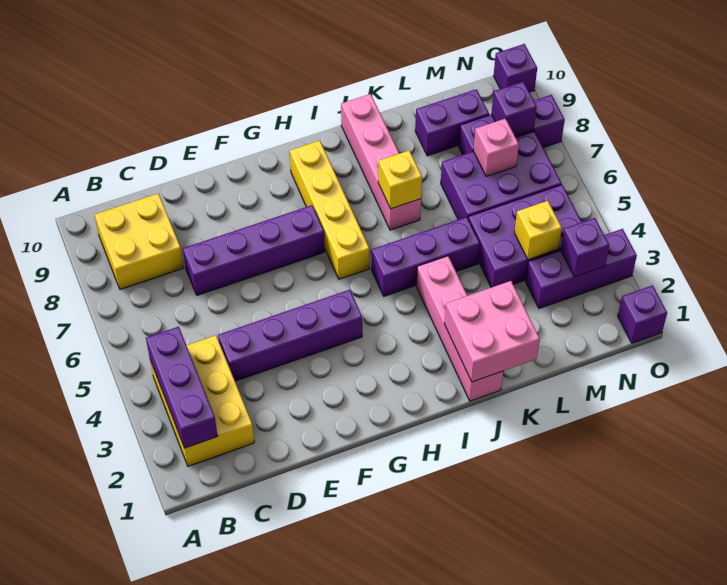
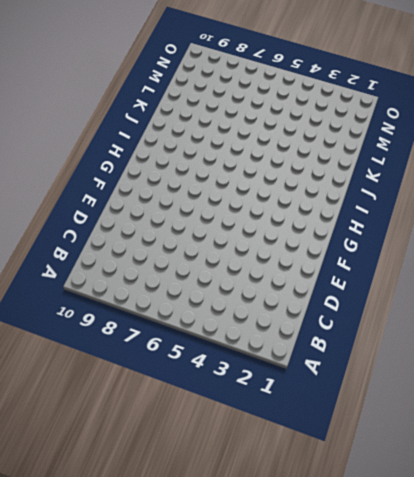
none -> yellow 2x3 brick [150,336,254,466]
none -> yellow 2x2 brick [95,194,184,289]
none -> purple 1x4 brick [218,290,362,381]

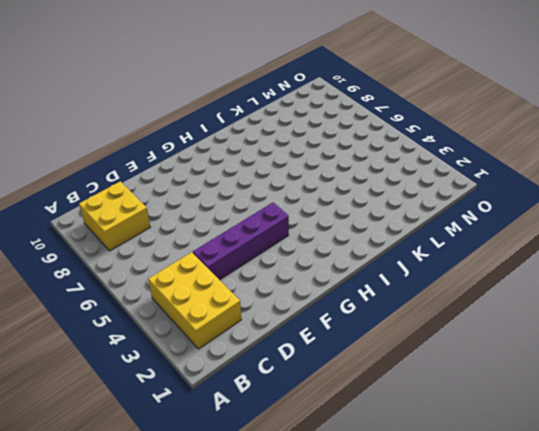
none -> purple 1x4 brick [183,205,325,295]
none -> yellow 1x4 brick [290,141,369,279]
none -> purple 1x3 brick [371,217,480,296]

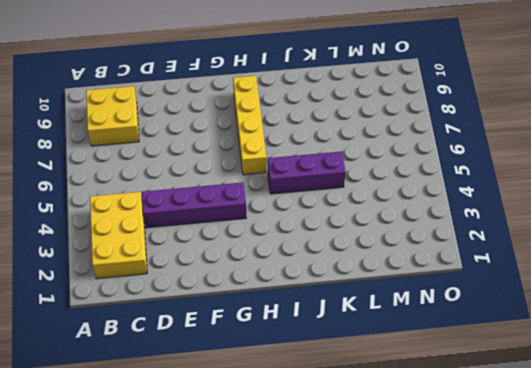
none -> purple 1x4 brick [183,205,325,295]
none -> pink 1x4 brick [416,256,503,401]
none -> pink 1x4 brick [341,94,421,230]

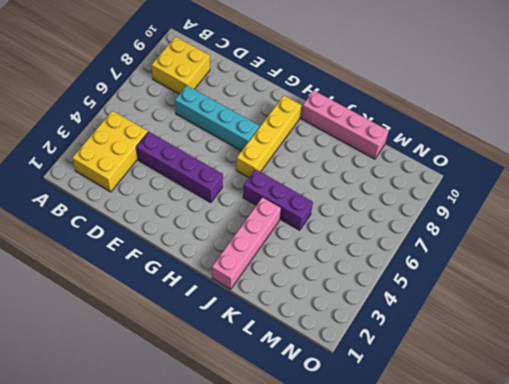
cyan 1x4 brick [175,85,259,151] -> purple 1x4 brick [183,205,325,295]
pink 1x4 brick [301,91,389,159] -> pink 1x4 brick turned to [341,94,421,230]
none -> purple 2x3 brick [468,185,582,288]
none -> purple 2x3 brick [441,131,561,220]
none -> purple 1x2 brick [415,89,489,156]

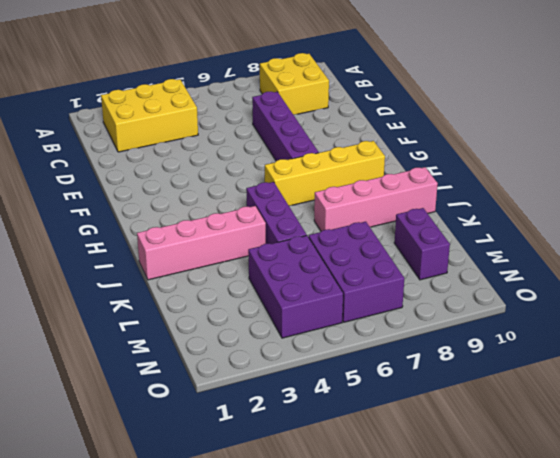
none -> purple 1x4 brick [218,290,362,381]
none -> purple 1x3 brick [526,229,637,308]
none -> purple 1x3 brick [459,95,565,155]

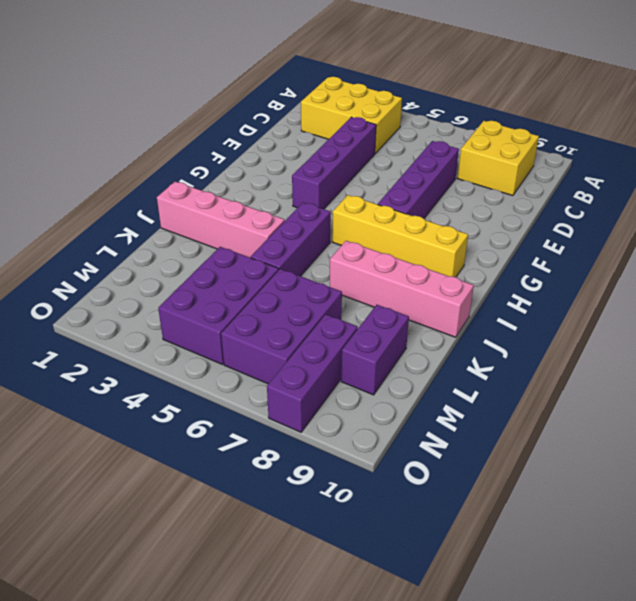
none -> purple 1x3 brick [526,229,637,308]
none -> purple 1x1 brick [618,285,667,343]
none -> purple 1x1 brick [494,44,537,92]

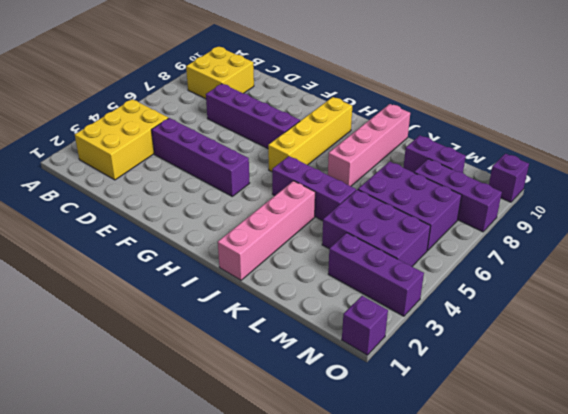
none -> purple 1x3 brick [146,327,218,448]
none -> pink 2x2 brick [444,281,540,382]
none -> yellow 1x1 brick [378,151,422,209]

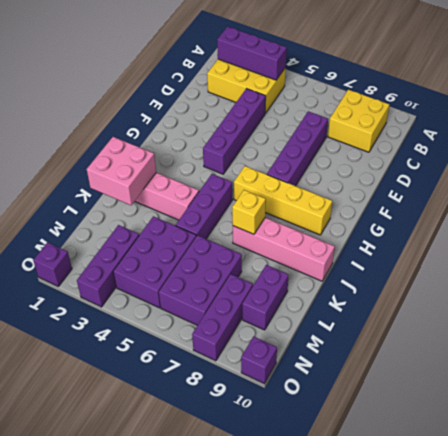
none -> yellow 1x1 brick [514,201,562,260]
none -> pink 1x1 brick [474,119,519,176]
none -> purple 1x1 brick [561,218,609,277]

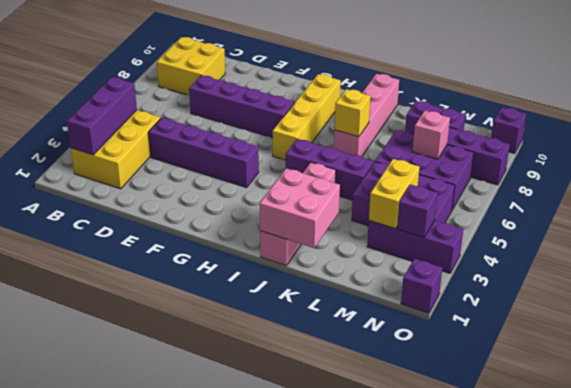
yellow 1x2 brick [369,159,419,229] -> yellow 1x1 brick [514,201,562,260]
none -> purple 1x1 brick [491,82,537,136]

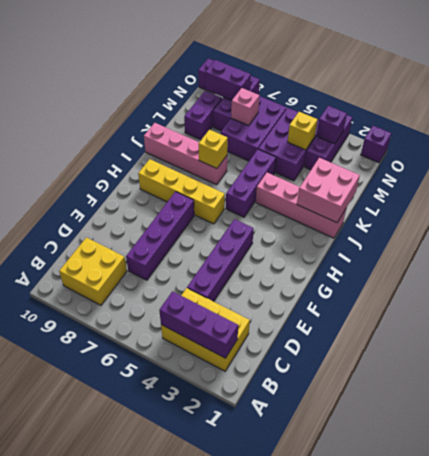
purple 1x2 brick [205,60,251,101] -> purple 1x1 brick [491,82,537,136]

